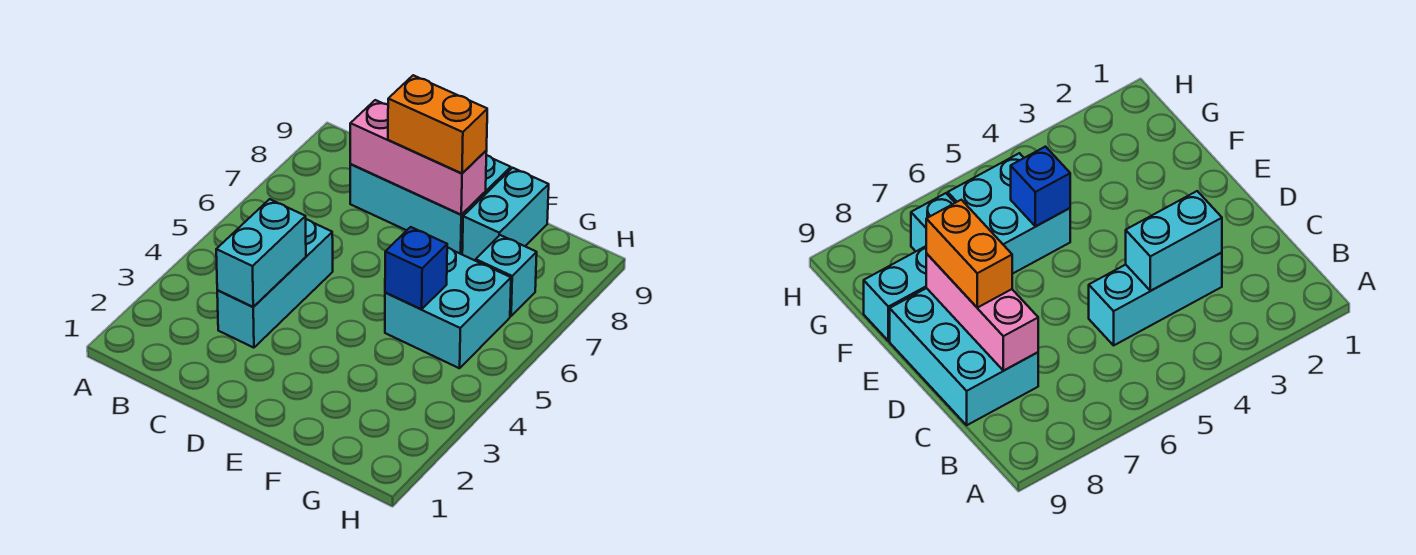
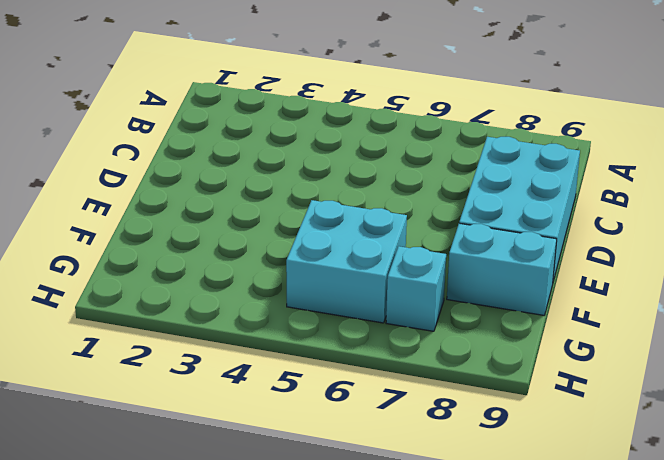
none -> cyan 1x3 brick [217,220,333,348]
none -> cyan 1x2 brick [216,199,306,307]

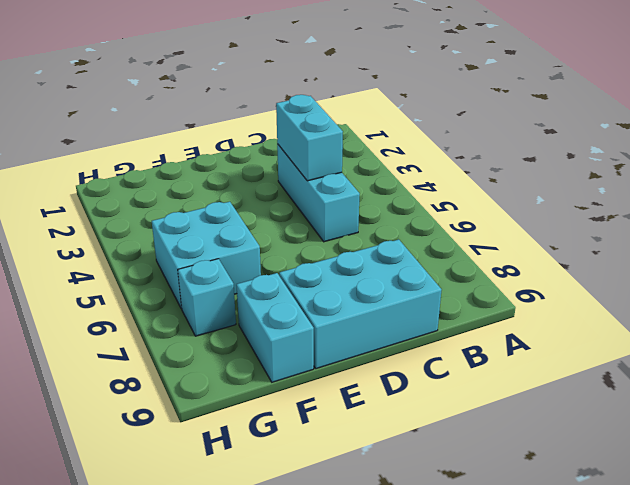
none -> pink 1x3 brick [350,100,487,215]
none -> blue 1x1 brick [385,227,447,309]

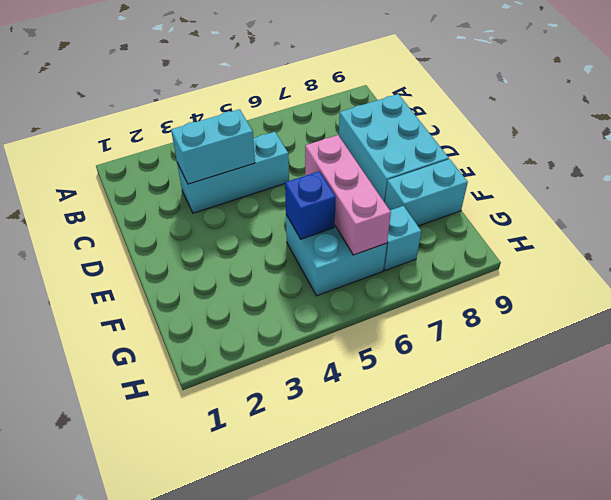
pink 1x3 brick [305,135,391,255] -> pink 1x3 brick moved to [350,100,487,215]
none -> orange 1x2 brick [388,75,487,174]

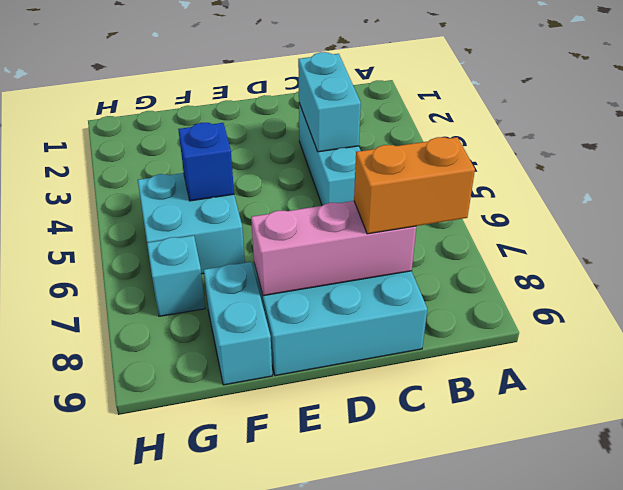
orange 1x2 brick [354,137,475,234] -> orange 1x2 brick moved to [388,75,487,174]

